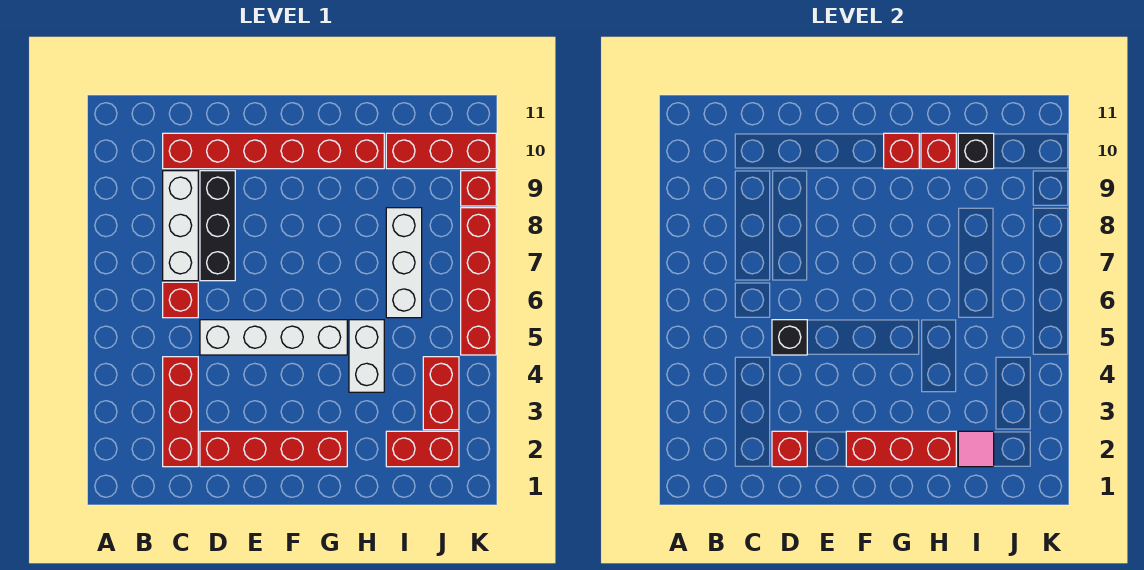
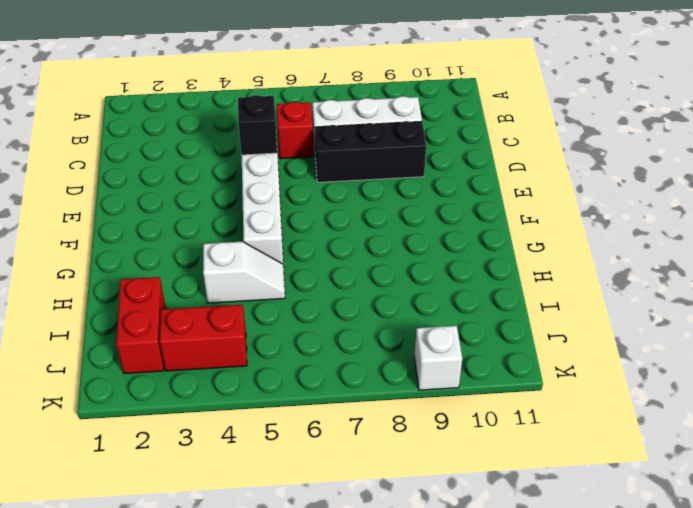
white 1x2 slope [203,242,285,303] -> white 1x2 brick [349,320,384,392]
white 1x1 brick [414,326,462,390] -> red 1x1 brick [461,171,496,206]
none -> red 1x3 brick [163,357,198,467]
none -> red 1x6 brick [163,133,384,169]
none -> red 1x4 brick [200,431,347,467]

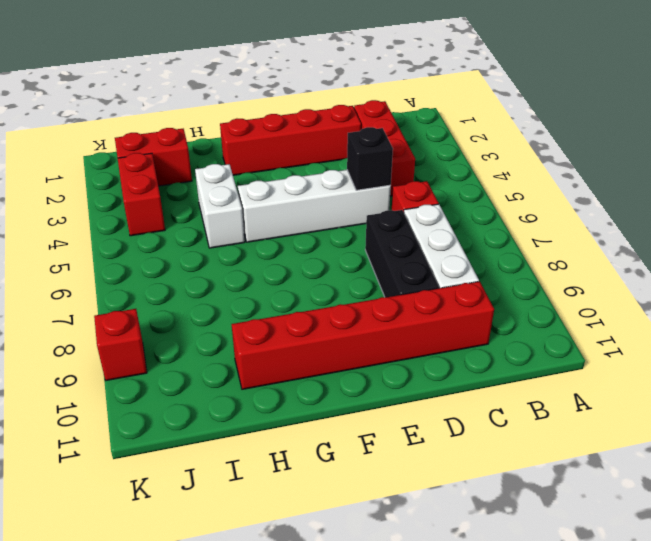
none -> white 1x3 brick [386,208,422,318]
none -> red 1x3 brick [386,133,496,169]
none -> red 1x4 brick [461,208,496,355]

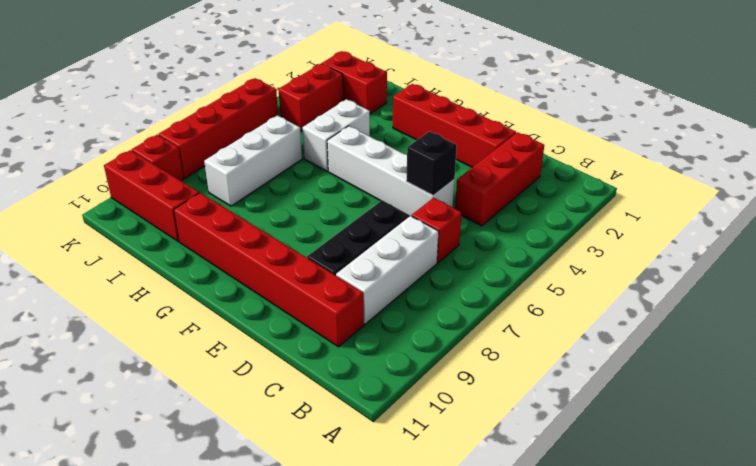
none -> red 1x1 brick [772,431,807,467]
none -> red 1x3 brick [846,431,956,467]
none -> red 1x1 brick [884,133,919,169]

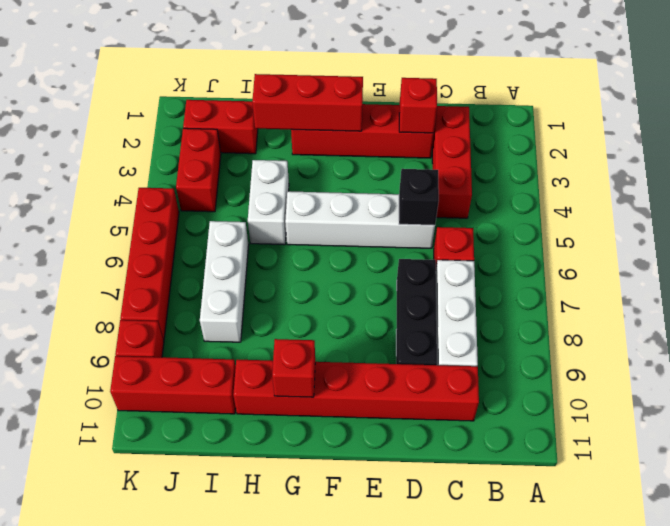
none -> red 1x1 brick [921,133,956,169]
none -> pink 1x1 tile [958,431,994,467]
none -> black 1x1 brick [958,133,994,169]

